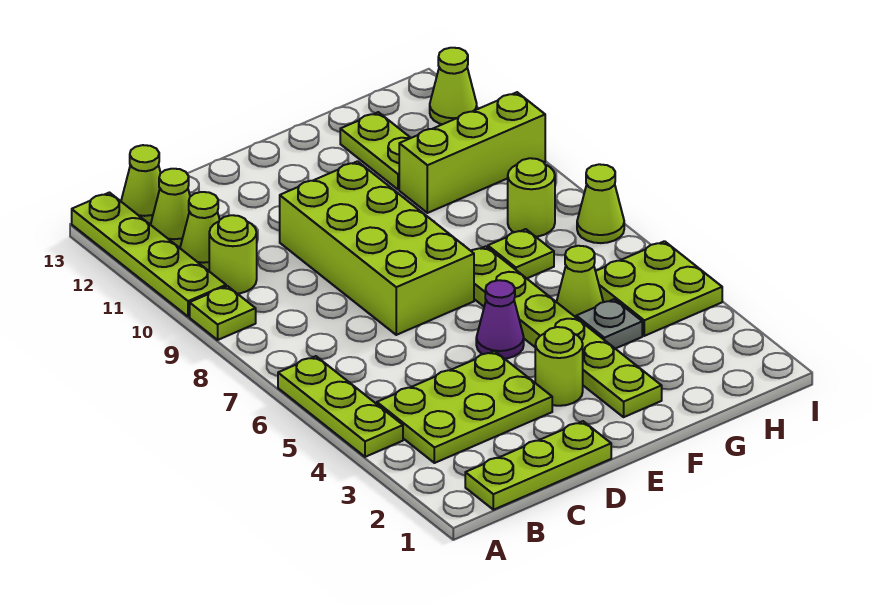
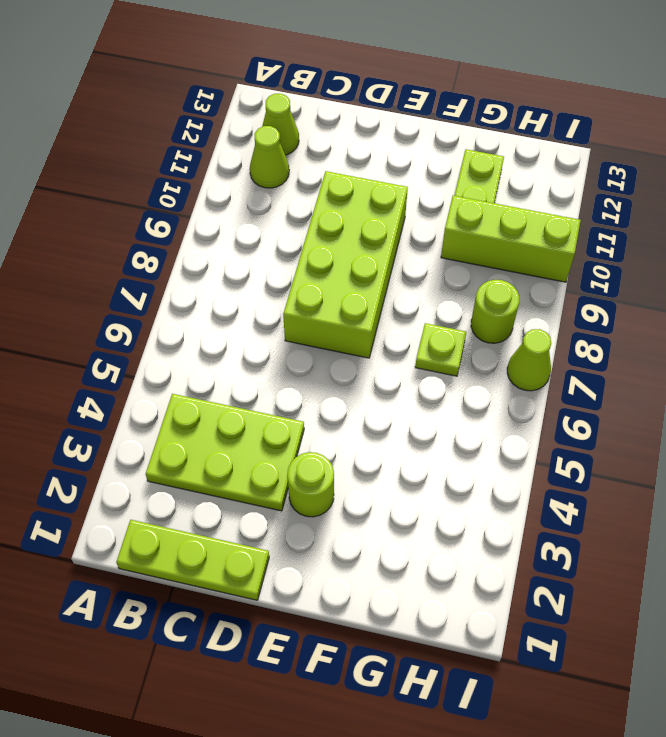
none -> lime 1x3 plate [278,356,403,457]
none -> lime 1x1 plate [190,286,256,340]
none -> lime 1x4 plate [72,193,226,317]

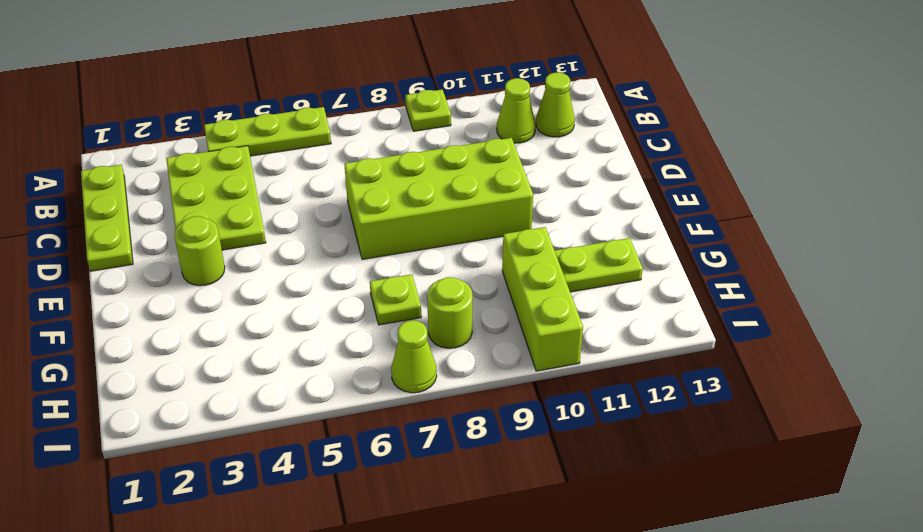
none -> lime 1x4 plate [72,193,226,317]
none -> lime 1x1 round brick [209,215,257,294]
none -> lime 1x1 cone [121,145,161,223]

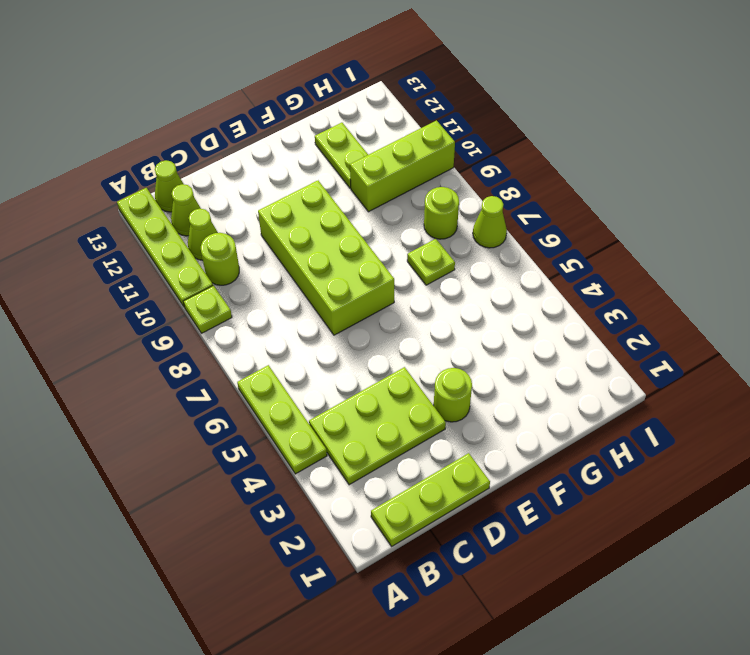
none -> purple 1x1 cone [476,280,524,359]
none -> lime 1x6 plate [471,246,662,417]
none -> grey 1x1 plate [576,299,642,349]

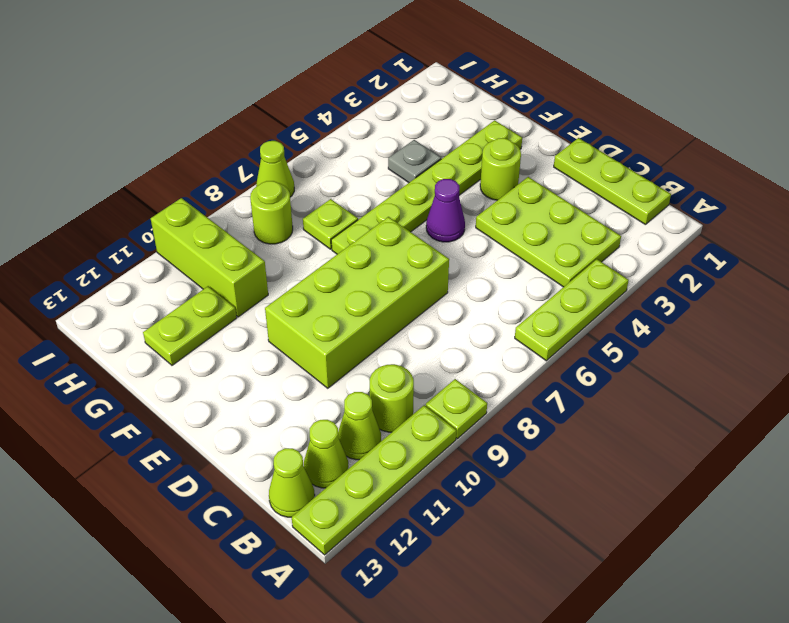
none -> lime 1x1 cone [557,246,603,317]
none -> lime 2x2 plate [596,241,722,336]
none -> lime 1x1 cone [430,48,477,124]

